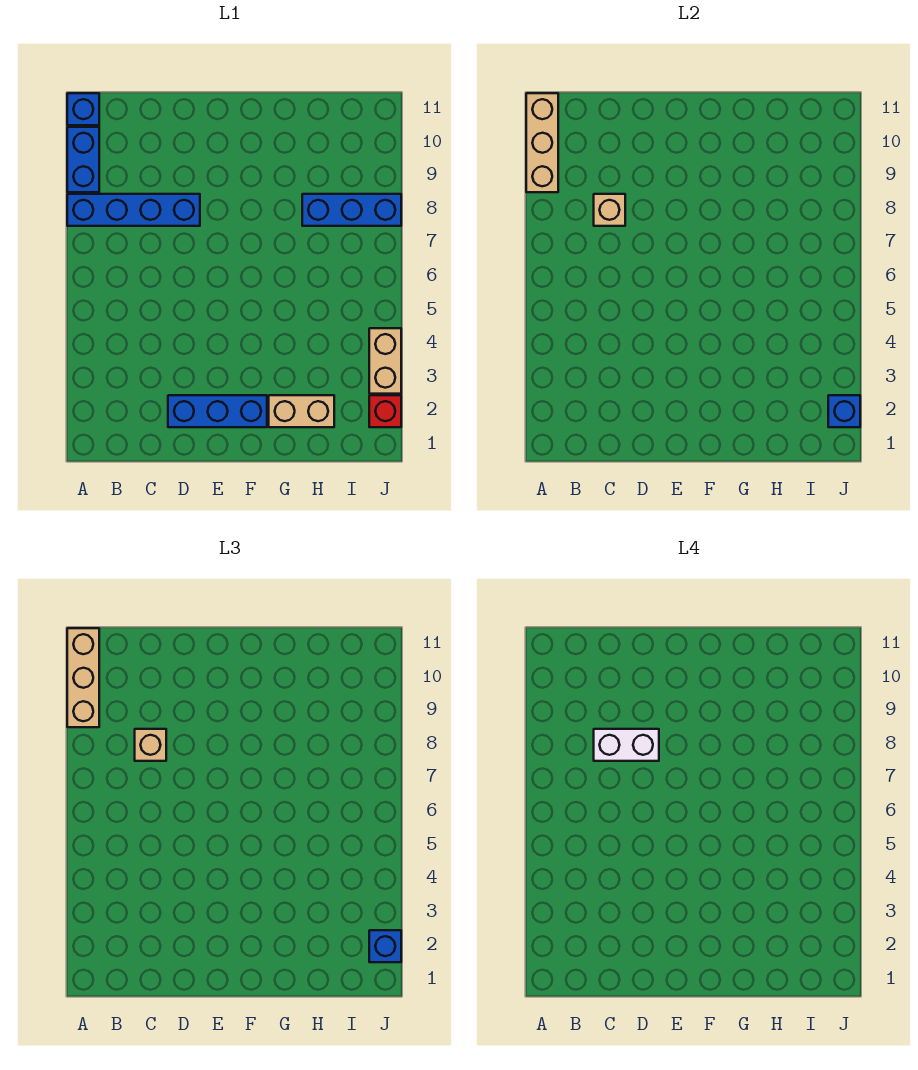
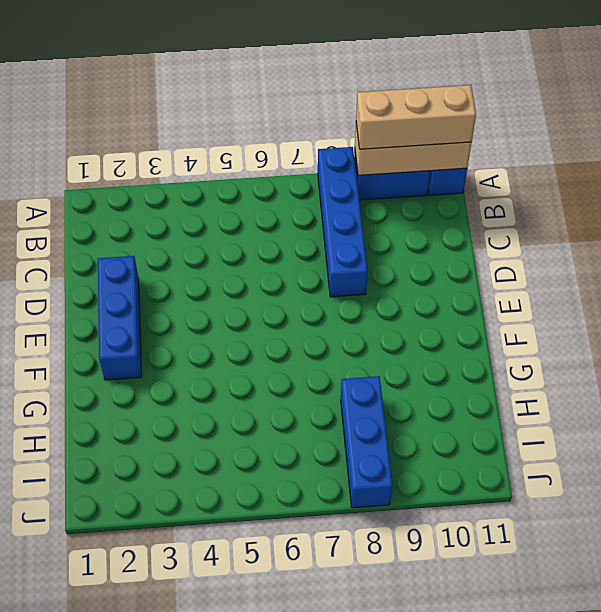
none -> tan 1x2 brick [269,395,334,427]
none -> red 1x1 brick [369,395,401,427]
none -> tan 1x2 brick [369,328,401,394]

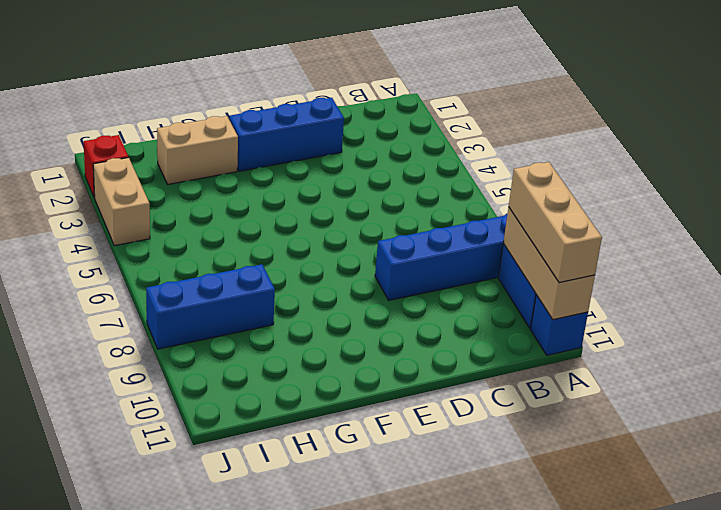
none -> tan 1x1 brick [594,194,625,226]
none -> blue 1x1 brick [828,395,860,427]
none -> tan 1x1 brick [135,729,166,761]

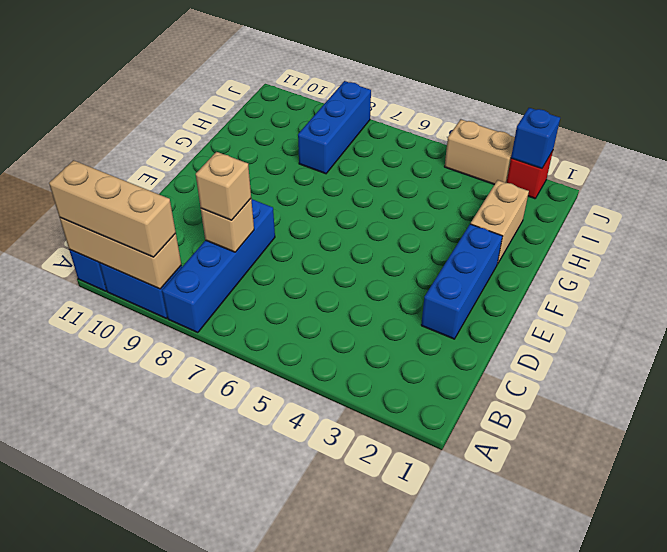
none -> blue 1x1 brick [369,930,401,962]
none -> white 1x2 brick [594,729,659,761]

